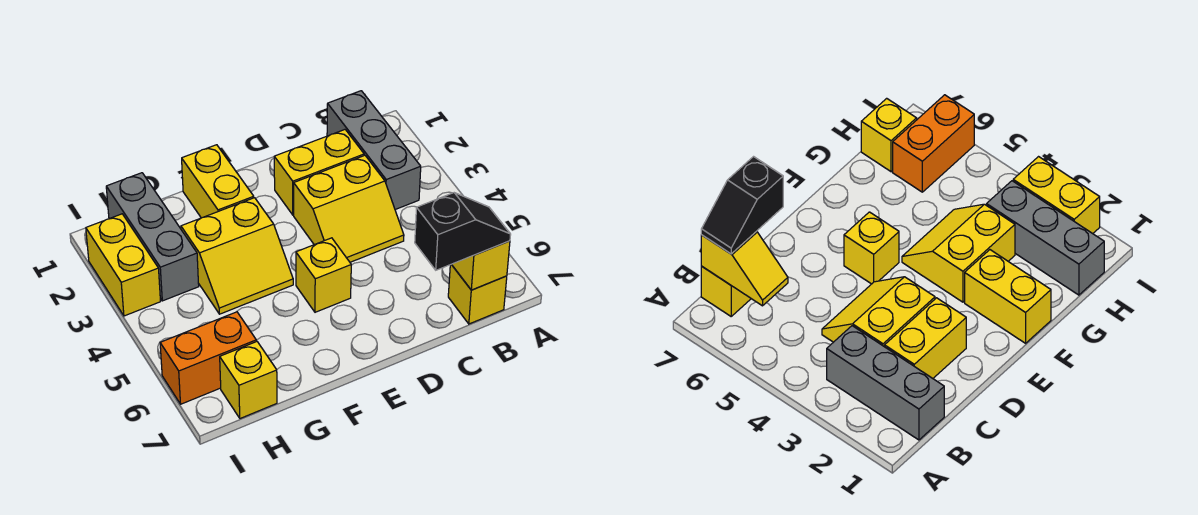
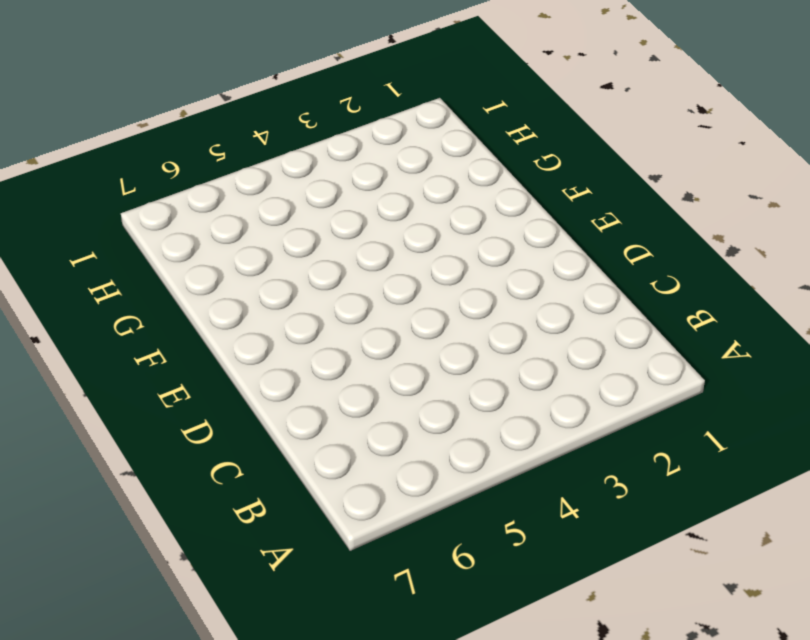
none -> grey 1x3 brick [327,91,421,210]
none -> yellow 1x1 brick [448,264,507,324]
none -> yellow 1x2 brick [274,130,364,215]

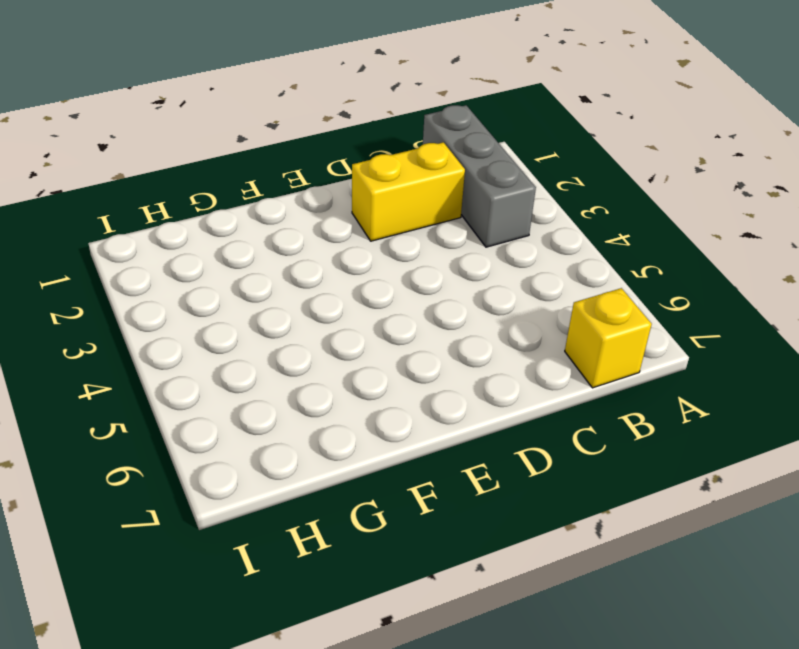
none -> yellow 2x2 slope [294,155,404,262]
none -> yellow 1x1 brick [296,238,351,312]
none -> yellow 1x2 brick [182,145,254,218]

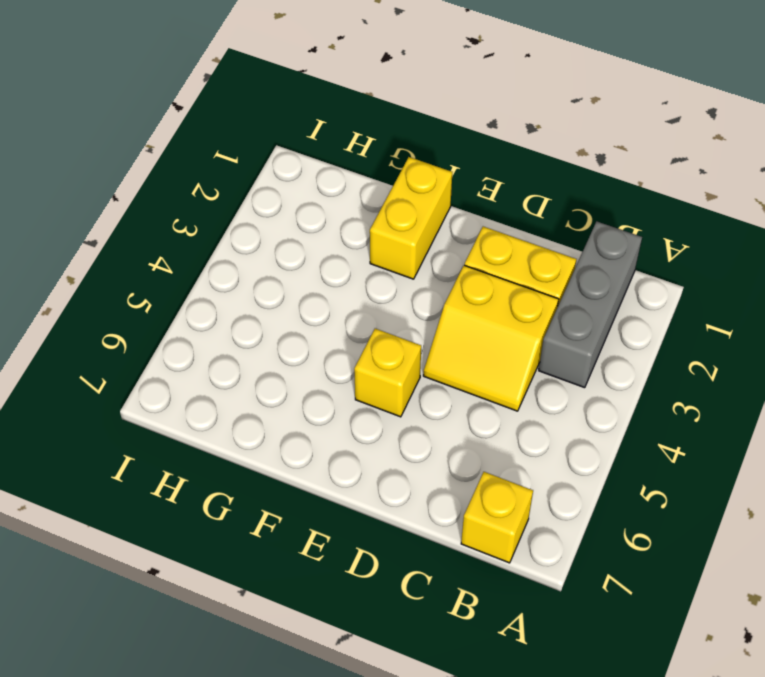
none -> yellow 2x2 slope [181,198,293,314]
none -> grey 1x3 brick [106,173,199,301]
none -> orange 1x2 brick [160,312,256,404]

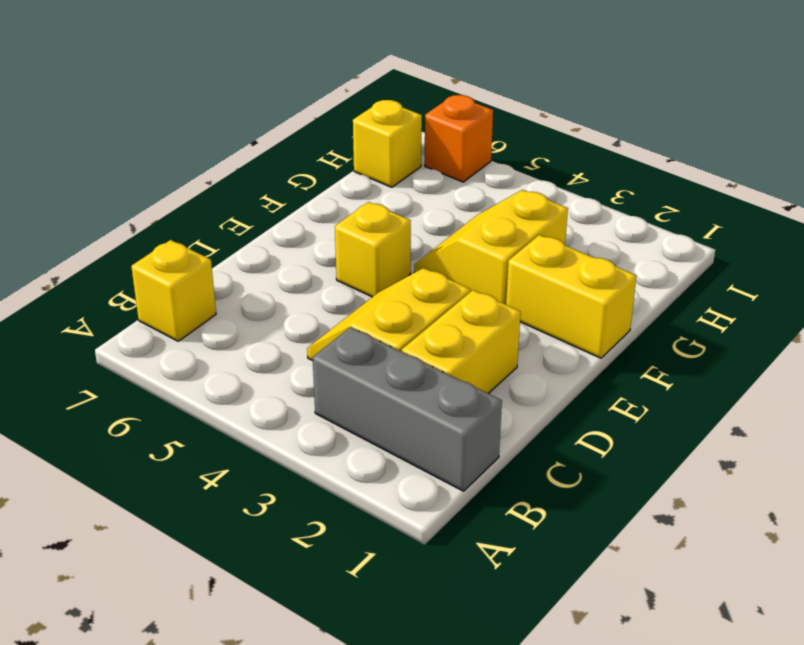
orange 1x1 brick [425,95,493,182] -> orange 1x2 brick [160,312,256,404]
none -> grey 1x3 brick [106,173,199,301]
none -> yellow 1x2 brick [86,214,161,316]
none -> yellow 1x2 slope [452,241,510,290]

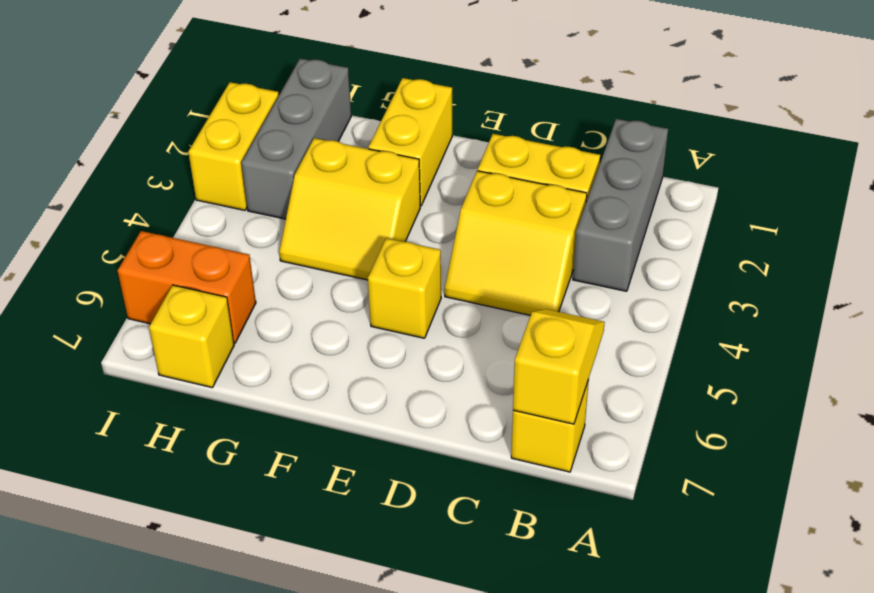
none -> black 1x2 slope [415,193,511,270]

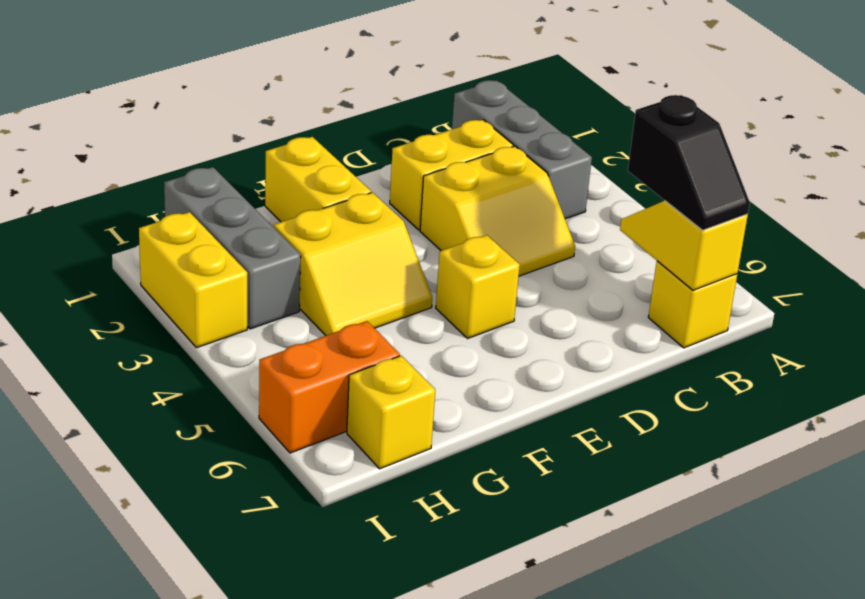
black 1x2 slope [628,95,750,230] -> black 1x2 slope turned to [415,193,511,270]

